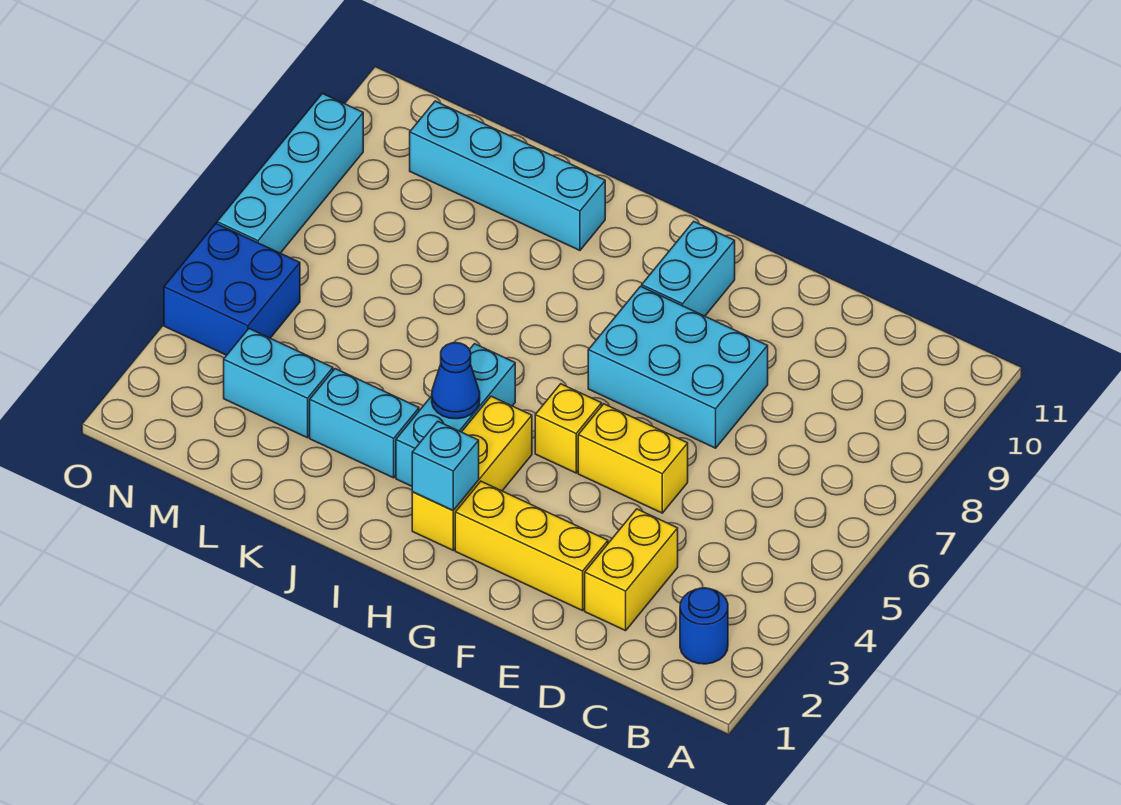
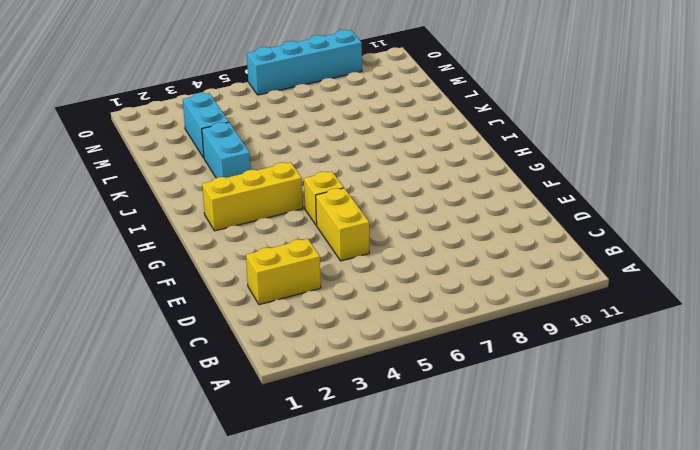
none -> blue 1x1 round brick [680,588,728,664]
none -> yellow 1x3 brick [455,481,608,611]
none -> cyan 2x3 brick [588,286,768,448]

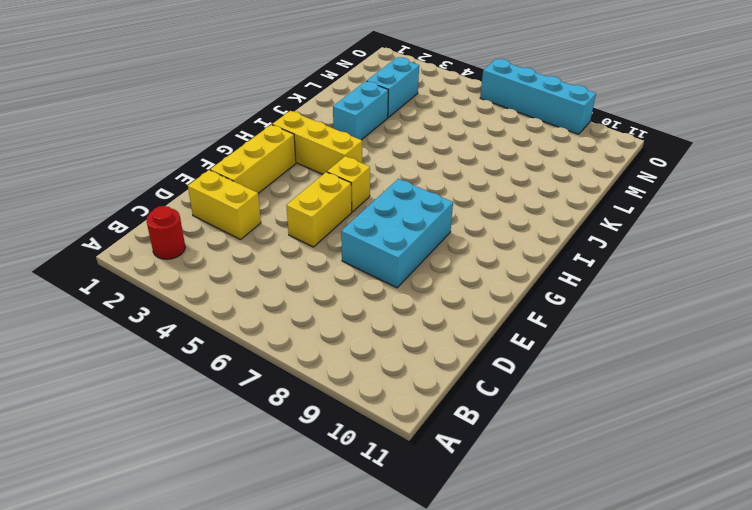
red 1x1 round brick [147,206,185,259] -> blue 1x1 round brick [680,588,728,664]
none -> cyan 1x2 brick [642,222,735,316]
none -> cyan 1x3 brick [396,344,515,486]
none -> cyan 1x4 brick [410,101,605,250]

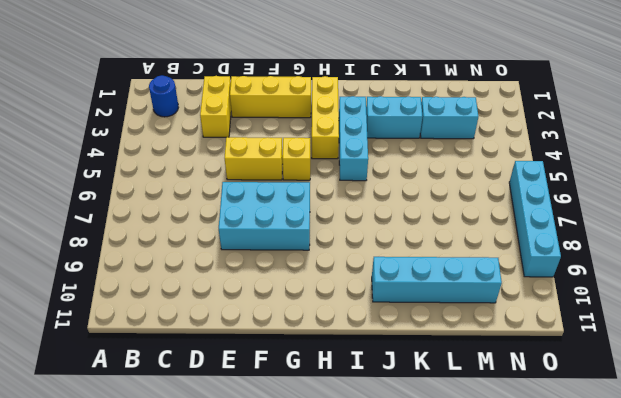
none -> cyan 1x2 brick [642,222,735,316]
none -> blue 2x2 brick [164,224,300,355]
none -> cyan 1x1 brick [412,421,479,510]

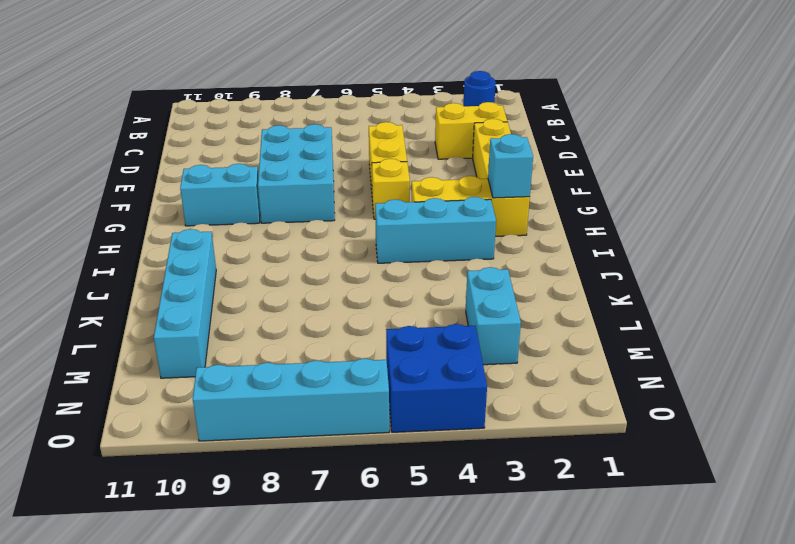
none -> cyan 1x2 brick [310,369,419,478]
none -> blue 1x1 cone [432,343,480,419]

